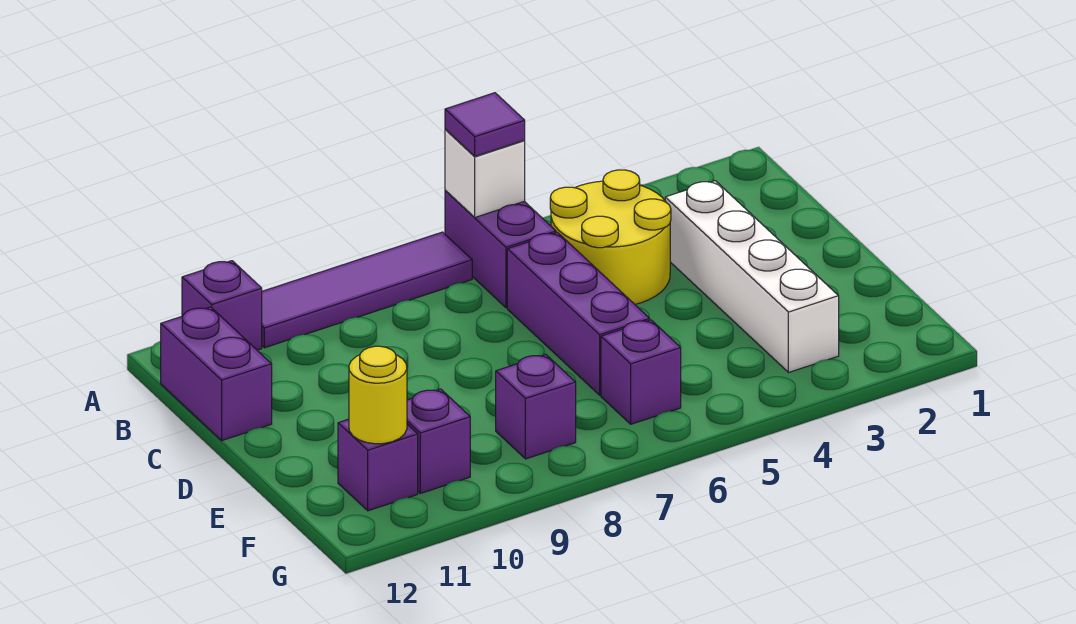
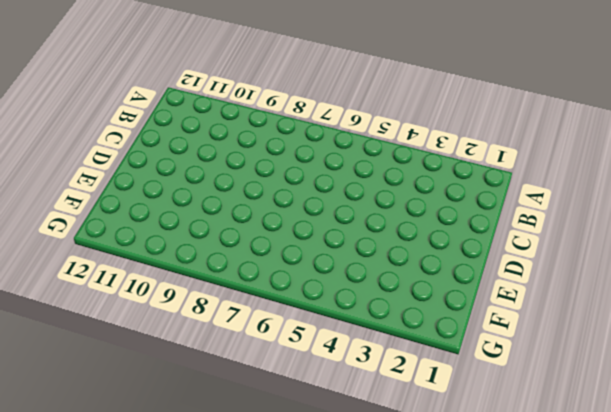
none -> purple 1x2 brick [445,190,556,308]
none -> purple 1x4 tile [262,232,472,348]
none -> purple 1x1 brick [182,261,262,350]

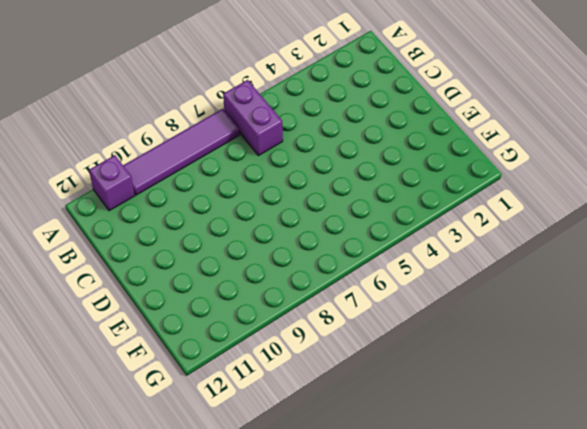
none -> yellow 2x2 round brick [550,170,671,304]
none -> purple 1x2 brick [161,307,272,440]
none -> white 1x4 brick [665,181,839,373]

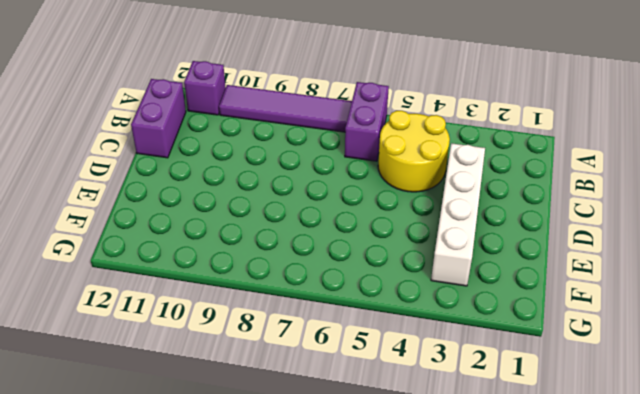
none -> purple 1x3 brick [507,232,650,395]
none -> purple 1x1 brick [601,320,681,424]
none -> purple 1x1 brick [496,355,576,459]

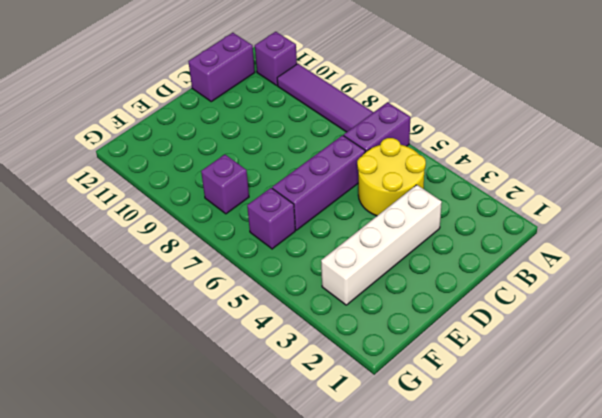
none -> purple 1x1 brick [407,389,470,493]
none -> purple 1x1 brick [338,419,418,511]
none -> white 1x1 brick [445,129,525,217]

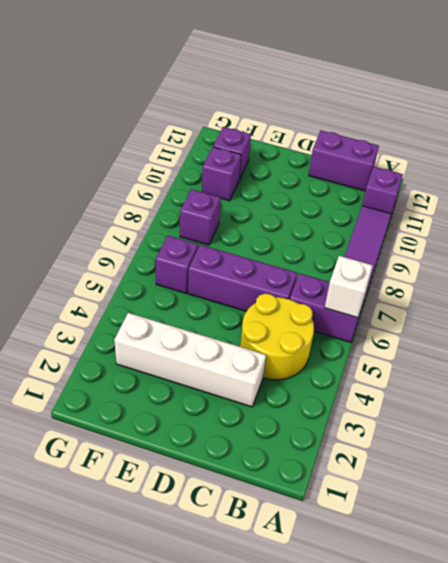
none -> yellow 1x1 round brick [349,346,407,444]
none -> purple 1x1 tile [445,93,525,156]

